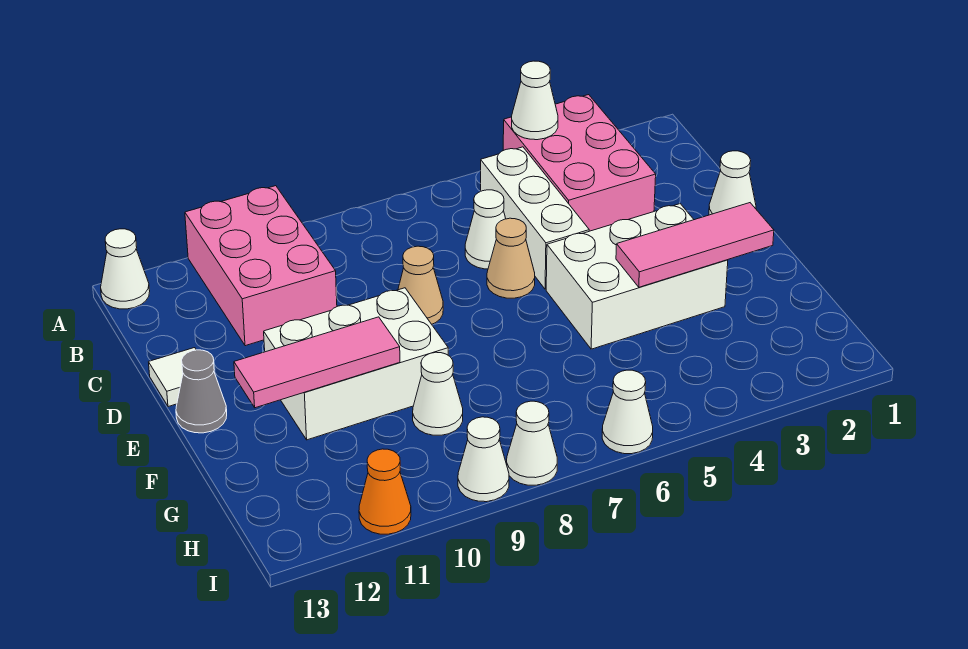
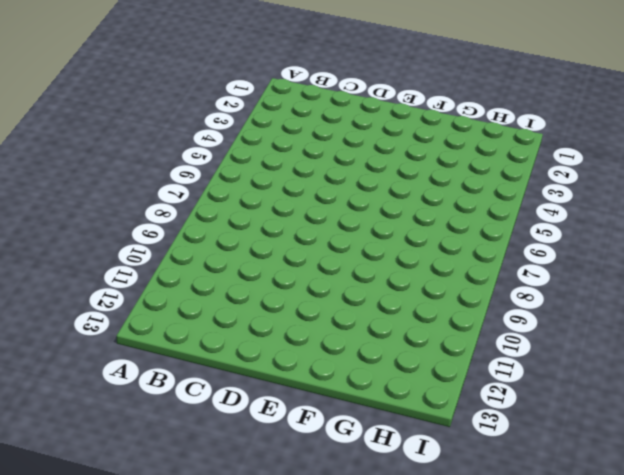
none -> pink 2x3 brick [503,95,656,231]
none -> pink 2x3 brick [185,186,337,346]
none -> white 1x1 cone [101,229,150,309]

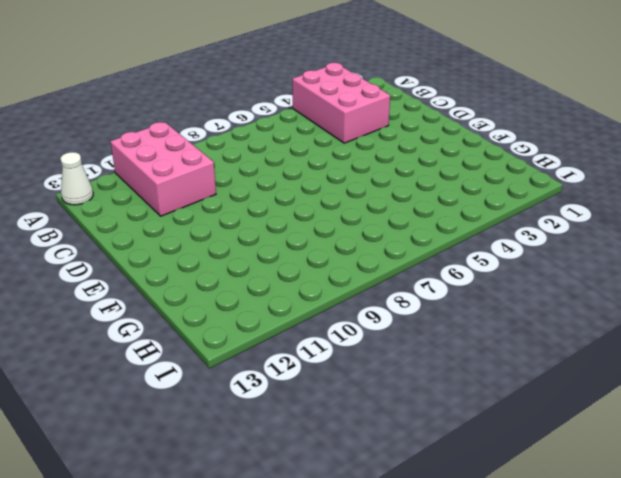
none -> white 1x3 brick [481,147,589,289]
none -> white 1x1 cone [465,190,506,269]
none -> white 1x1 cone [709,151,756,215]

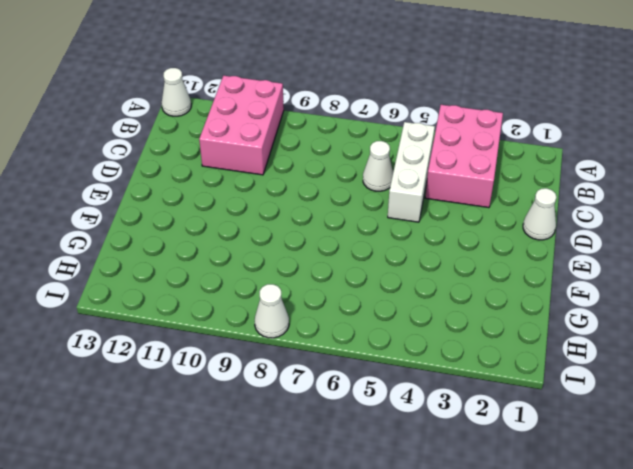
none -> tan 1x1 cone [487,218,535,298]
none -> tan 1x1 cone [398,246,443,324]
none -> white 1x1 tile [149,348,196,407]

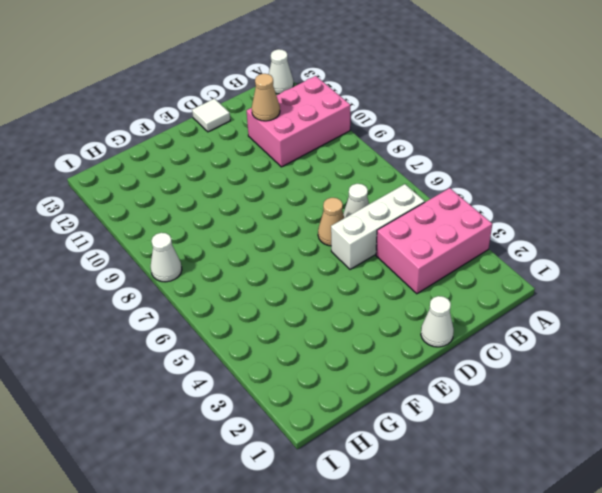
tan 1x1 cone [252,74,280,121] -> tan 1x1 cone moved to [398,246,443,324]
none -> white 2x3 brick [546,204,728,349]
none -> white 2x3 brick [264,288,448,440]
none -> grey 1x1 cone [176,350,227,433]

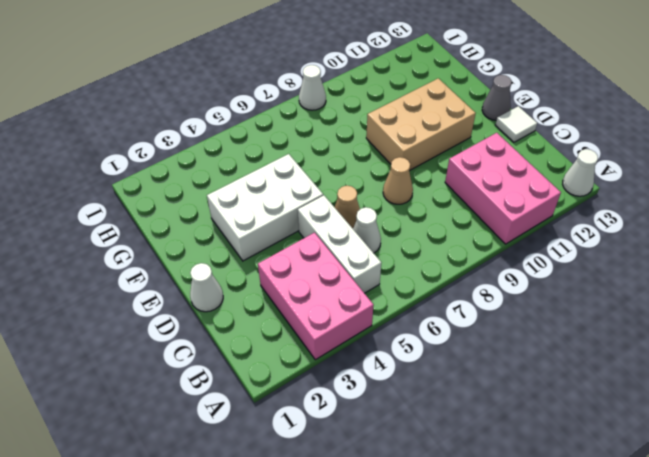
tan 2x3 brick [366,78,476,170] -> white 2x3 brick [264,288,448,440]
none -> white 1x1 cone [413,352,463,435]
none -> white 1x1 cone [602,370,653,454]
none -> white 1x1 cone [458,417,509,502]

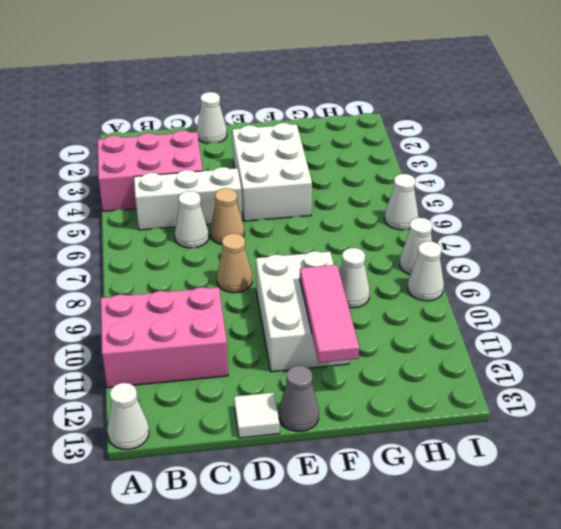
none -> orange 1x1 cone [359,449,411,534]
none -> white 1x1 cone [512,61,558,140]
none -> pink 1x3 tile [616,203,774,287]

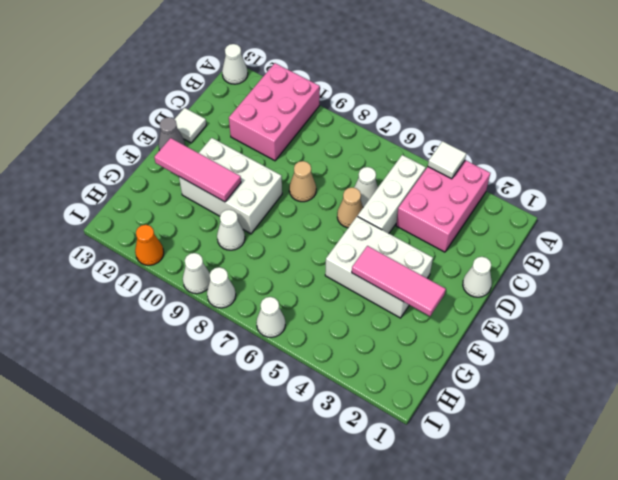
white 1x1 tile [428,141,466,179] -> white 1x1 cone [512,61,558,140]

